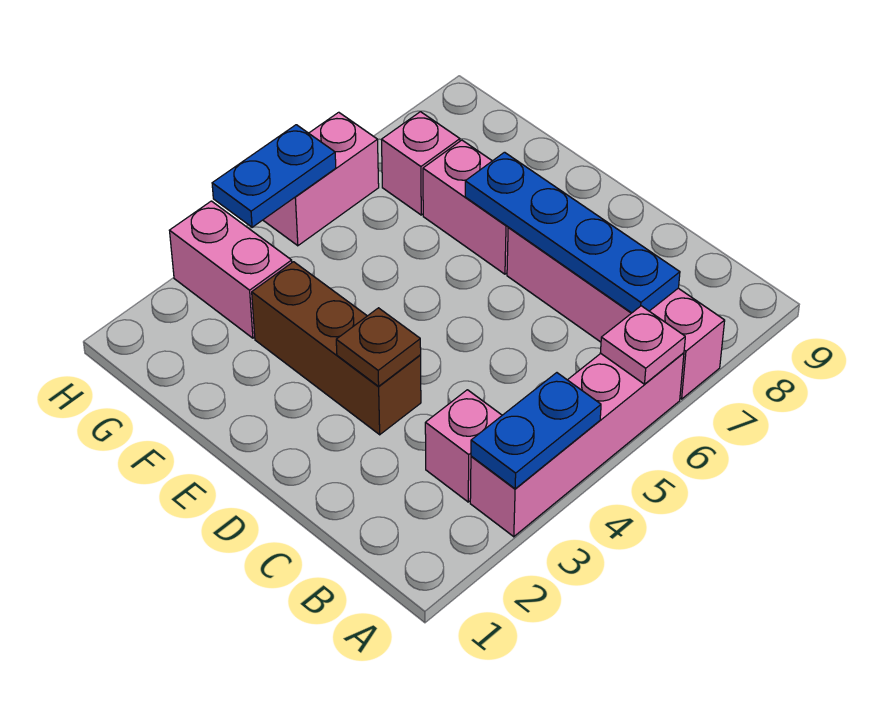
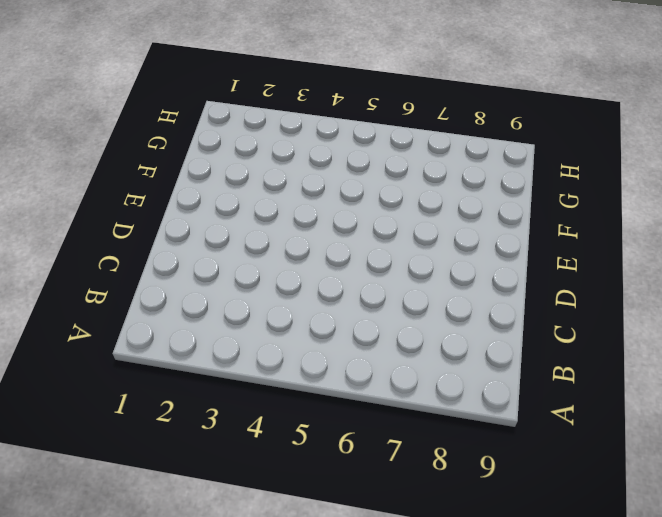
none -> pink 1x4 brick [470,353,684,537]
none -> pink 1x4 brick [507,227,725,399]
none -> pink 1x1 brick [425,390,502,502]

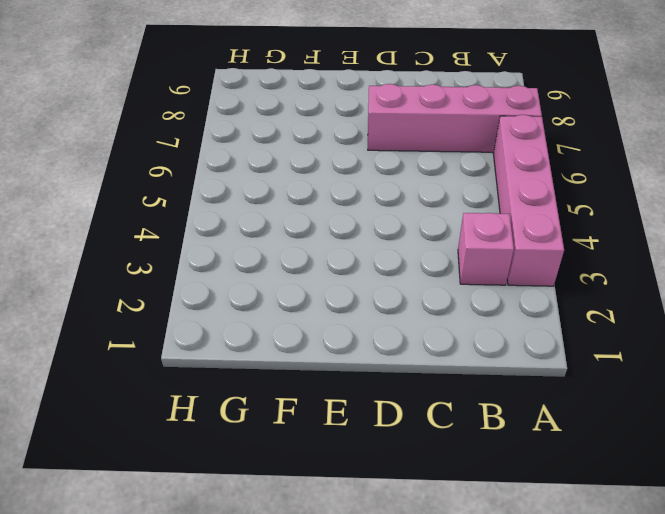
none -> brown 1x3 brick [252,262,421,435]
none -> pink 1x2 brick [423,140,508,274]
none -> pink 1x2 brick [170,201,292,338]

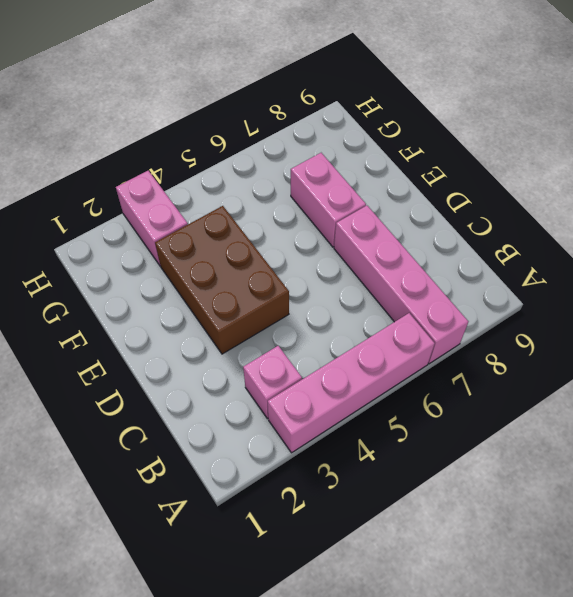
brown 2x3 brick [155,206,289,354] -> brown 1x3 brick [252,262,421,435]
none -> pink 1x1 brick [381,112,460,215]
none -> pink 1x2 brick [263,112,379,246]
none -> blue 1x2 plate [471,373,601,489]

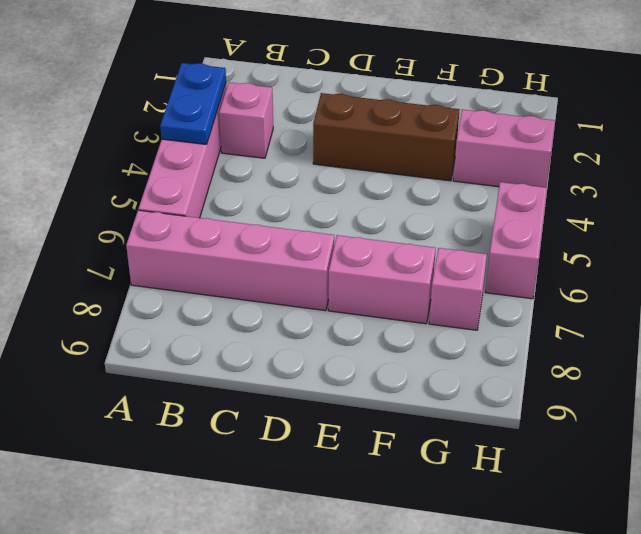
none -> pink 1x1 plate [600,306,685,384]
none -> blue 1x4 plate [465,152,680,313]
none -> brown 1x1 plate [336,308,421,386]

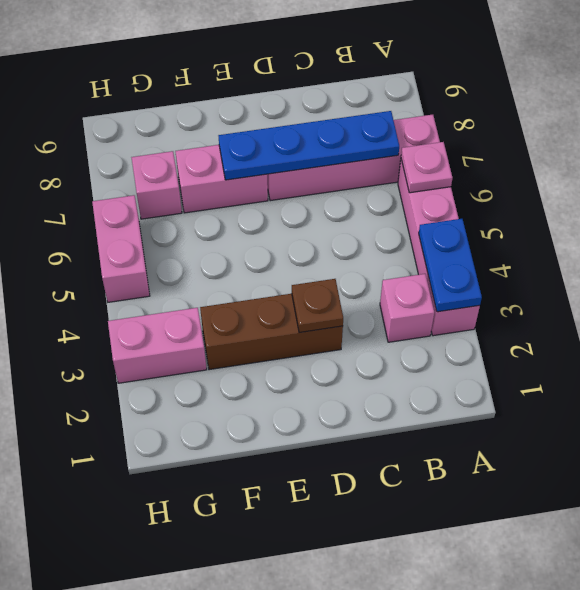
none -> blue 1x2 plate [212,125,336,227]

